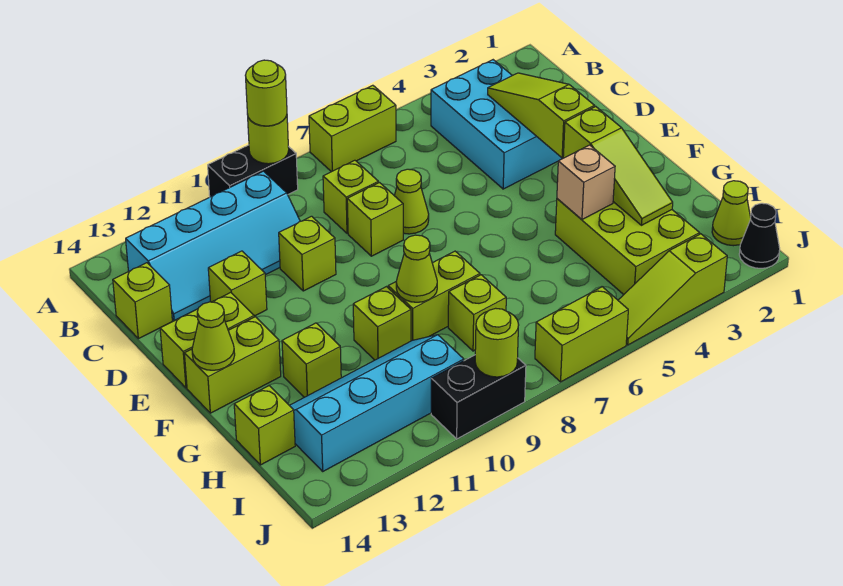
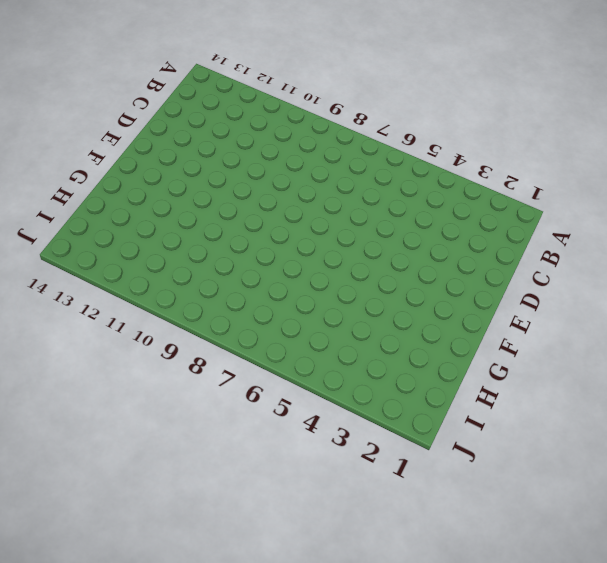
none -> lime 1x2 brick [309,85,396,172]
none -> black 1x2 brick [208,145,298,197]
none -> cyan 2x3 brick [431,60,563,189]
none -> cyan 2x4 slope [126,171,300,321]

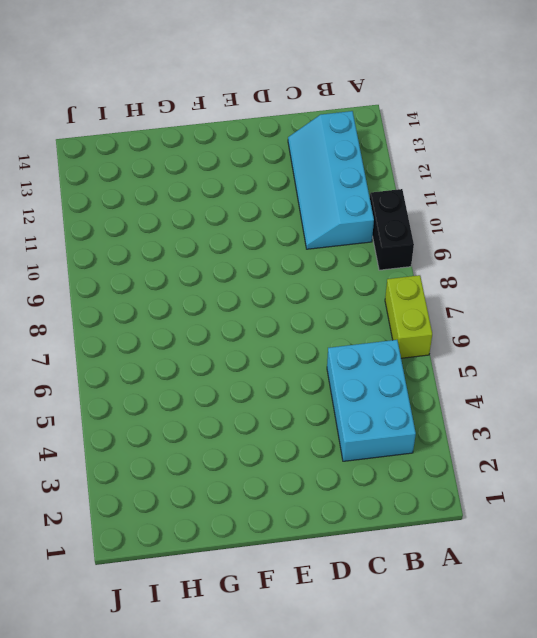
cyan 2x3 brick [327,340,416,461] -> cyan 2x3 brick turned to [431,60,563,189]
none -> lime 1x1 brick [323,160,378,233]
none -> lime 1x1 brick [113,263,172,339]
none -> lime 1x1 cone [394,169,429,234]
none -> lime 1x1 brick [347,183,403,256]

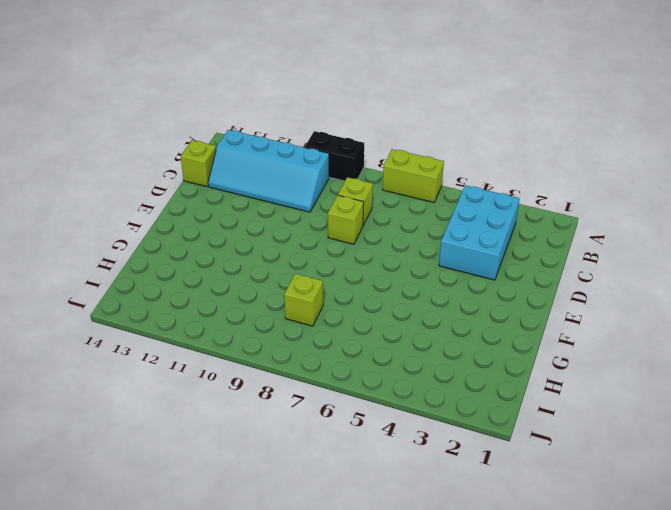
none -> lime 1x1 cone [394,169,429,234]
none -> lime 1x1 brick [279,216,336,291]
none -> lime 1x1 brick [208,251,267,316]
none -> lime 1x2 brick [160,292,254,388]

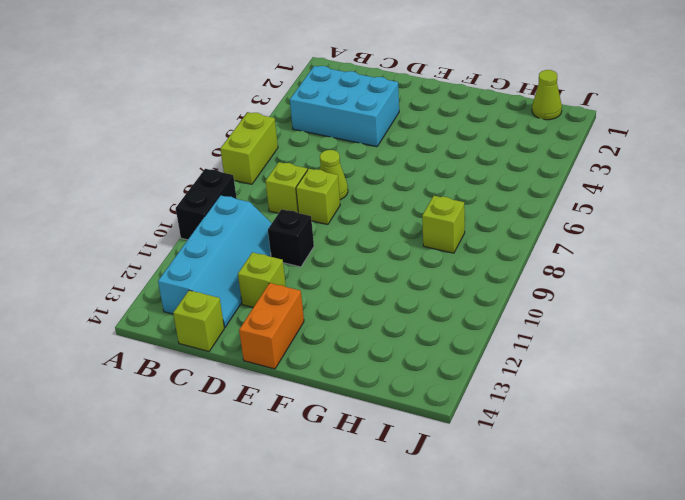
black 1x1 brick [268,209,314,267] -> lime 1x1 brick [279,216,336,291]
orange 1x2 brick [239,283,304,369] -> lime 1x2 brick [160,292,254,388]
none -> lime 1x2 brick [184,317,281,413]
none -> lime 2x3 brick [555,199,700,295]
none -> lime 1x2 brick [388,251,480,341]
none -> lime 1x1 brick [353,287,411,360]

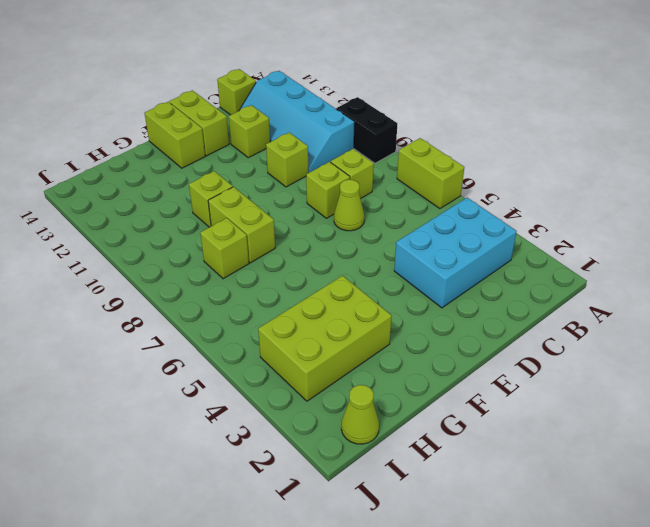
none -> lime 1x1 brick [282,323,341,397]
none -> cyan 2x4 slope [289,335,464,471]
none -> lime 1x1 brick [234,386,295,465]
none -> black 1x1 cone [739,203,780,268]

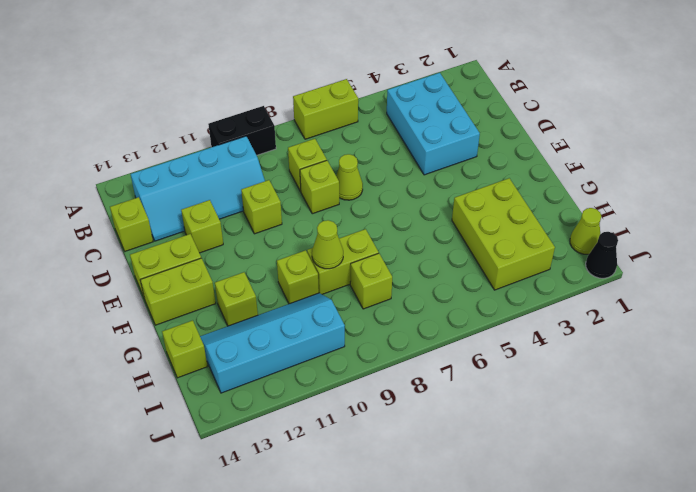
none -> lime 1x3 slope [618,234,727,345]
none -> lime 1x2 brick [535,287,628,382]
none -> black 1x2 brick [431,355,526,439]
none -> lime 1x1 round brick [247,114,289,164]

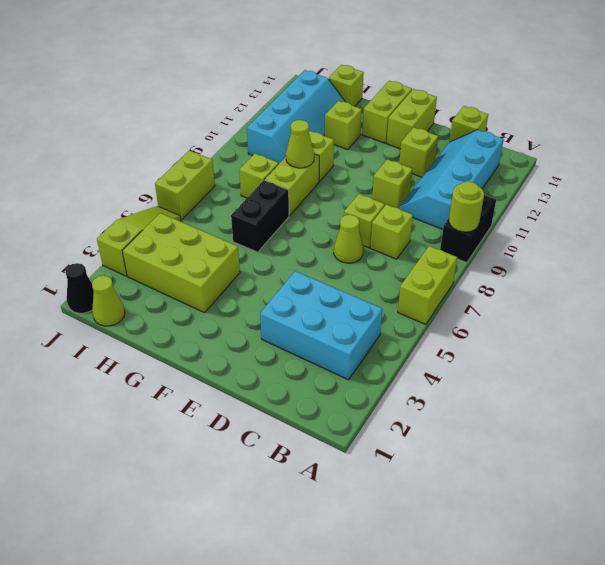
black 1x2 brick [231,180,289,252] -> black 1x2 brick moved to [431,355,526,439]
none -> lime 1x3 slope [488,73,595,158]
none -> lime 1x3 slope [563,107,673,225]
none -> lime 1x1 cone [192,302,235,370]
none -> tan 1x1 brick [557,145,615,220]

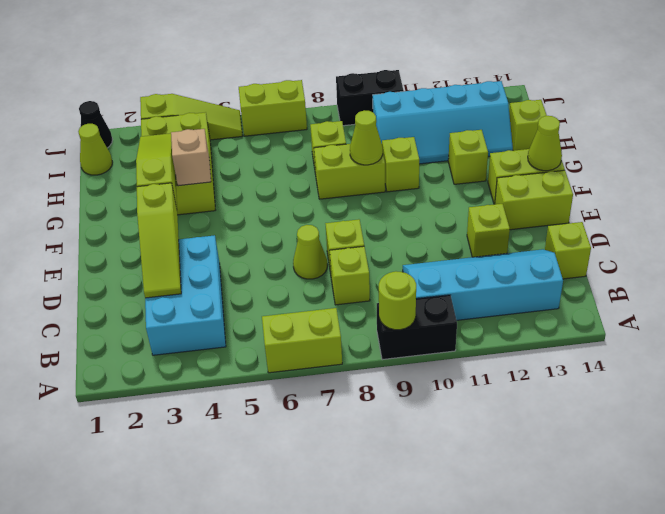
none -> lime 1x1 brick [279,216,336,291]
none -> lime 1x1 round brick [475,308,519,377]
none -> lime 1x1 round brick [245,60,287,126]

